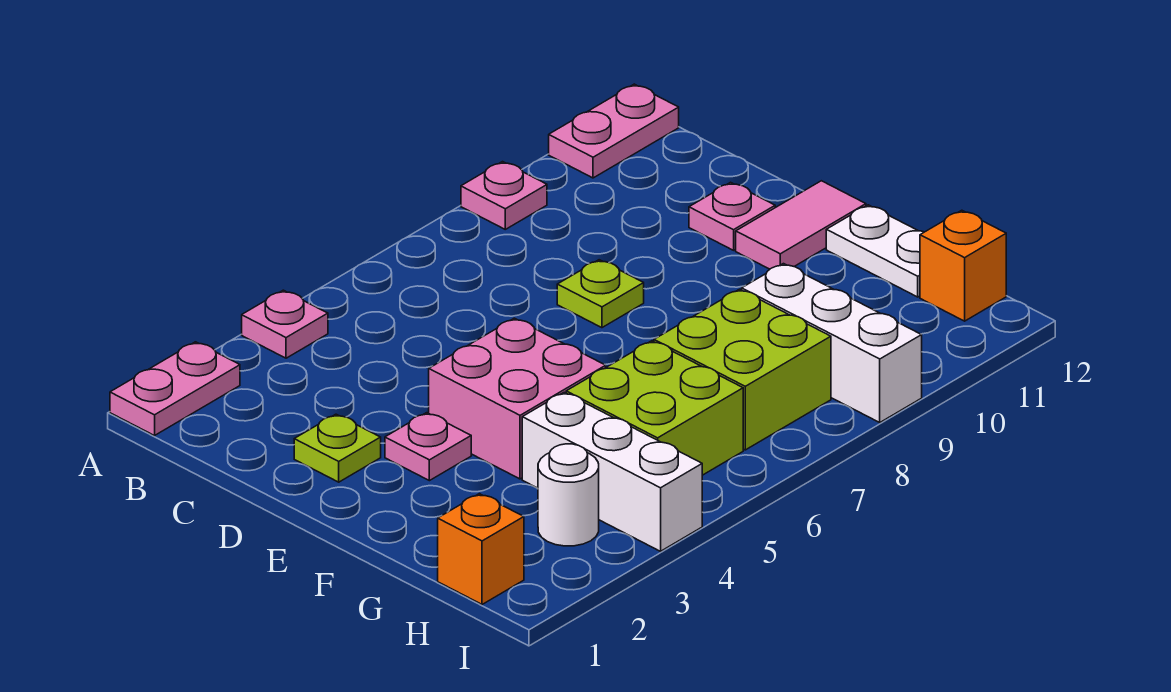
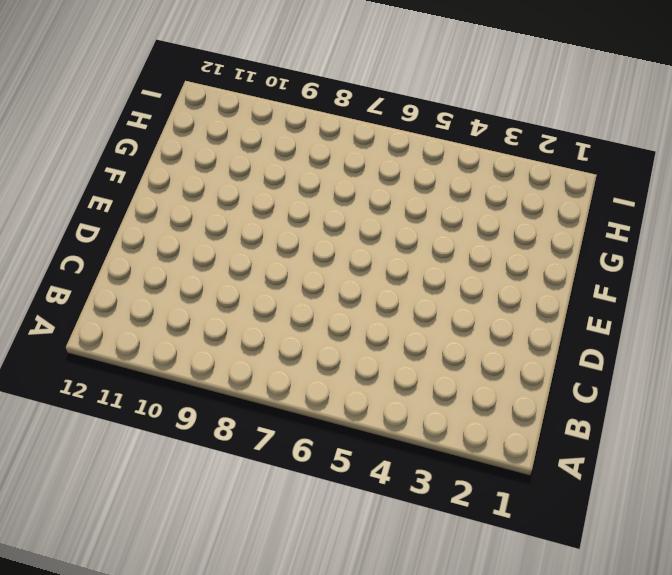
none -> pink 1x2 plate [110,342,240,436]
none -> pink 1x1 plate [242,290,328,358]
none -> pink 1x1 plate [461,162,547,229]

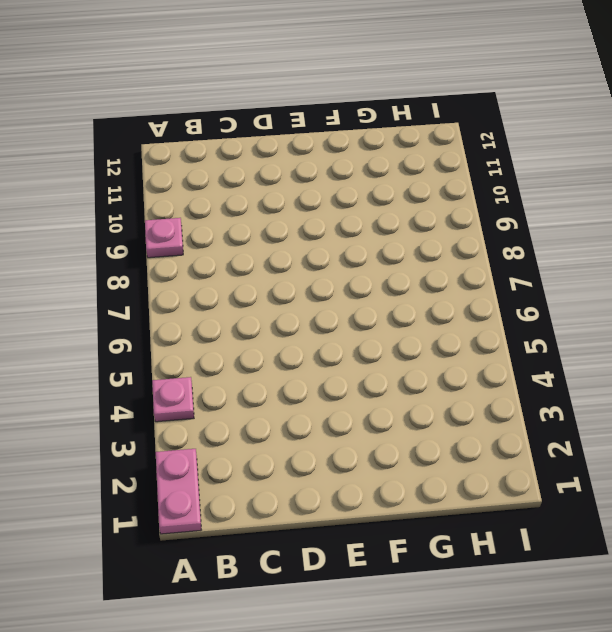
none -> pink 1x2 plate [549,84,679,178]
none -> lime 1x1 plate [294,414,381,482]
none -> lime 1x1 plate [557,260,644,328]

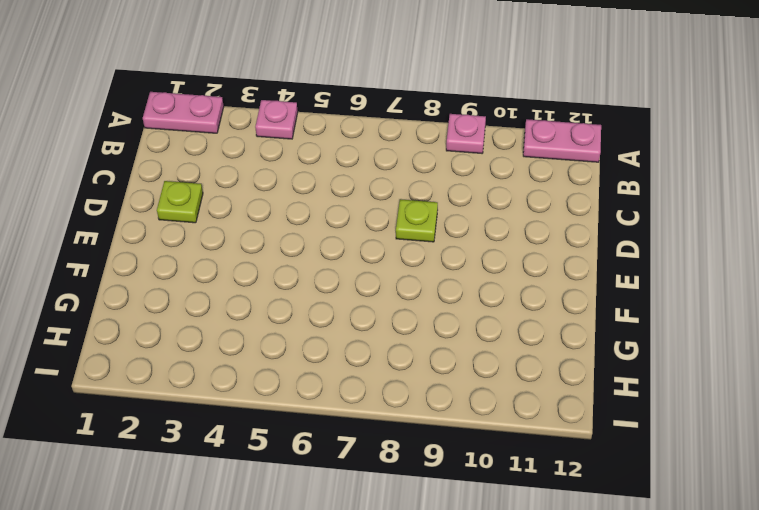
none -> pink 1x1 plate [689,182,775,250]
none -> pink 1x1 plate [385,413,471,481]
none -> pink 2x2 brick [429,318,606,479]

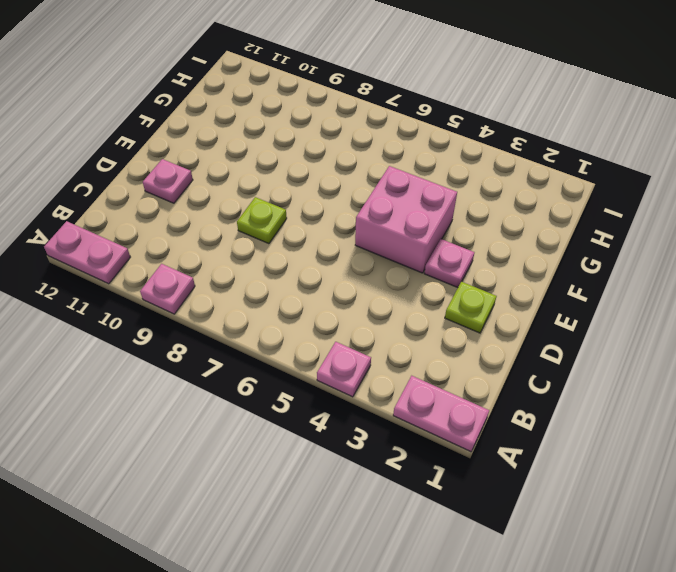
none -> pink 1x2 tile [736,181,866,269]
none -> white 1x2 plate [826,205,924,297]
none -> white 1x3 brick [522,392,702,551]

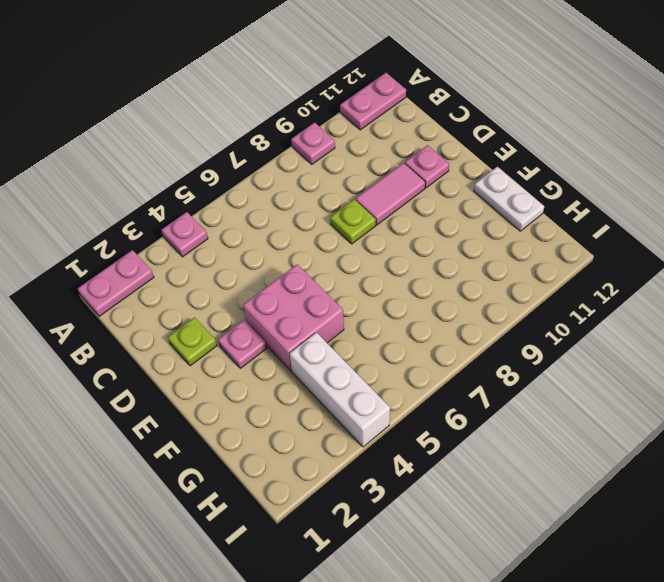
pink 1x2 tile [356,163,425,225] -> pink 1x2 tile moved to [736,181,866,269]
none -> lime 2x2 brick [566,341,743,475]
none -> lime 2x2 brick [654,289,831,450]
none -> white 1x3 brick [742,264,922,422]

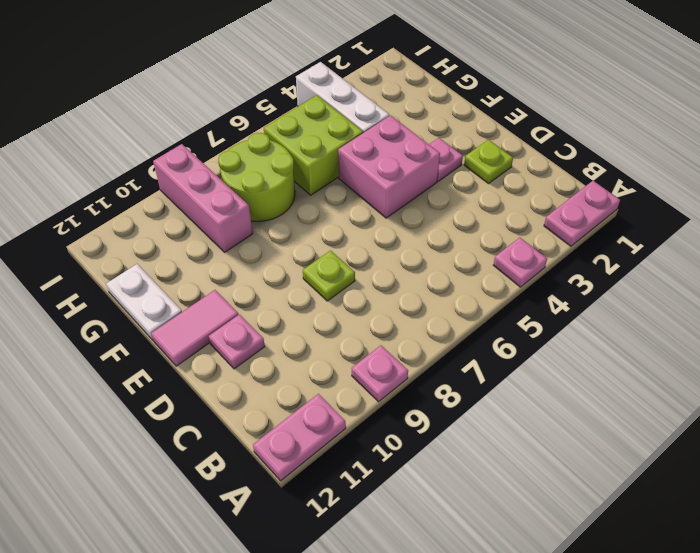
lime 2x2 round brick [218,133,295,221] -> lime 2x2 brick [654,289,831,450]
pink 1x3 brick [153,144,253,252] -> white 1x3 brick [742,264,922,422]
none -> orange 1x1 brick [438,494,524,604]
none -> white 1x1 round brick [538,444,599,546]
none -> orange 1x1 brick [920,210,1006,321]

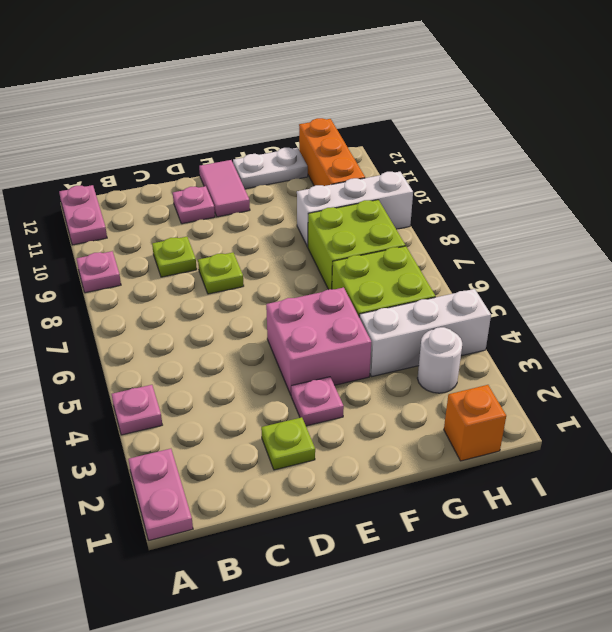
lime 1x1 plate [152,237,197,277] -> none
orange 1x3 brick [299,118,365,186] -> orange 1x1 brick [920,210,1006,321]

